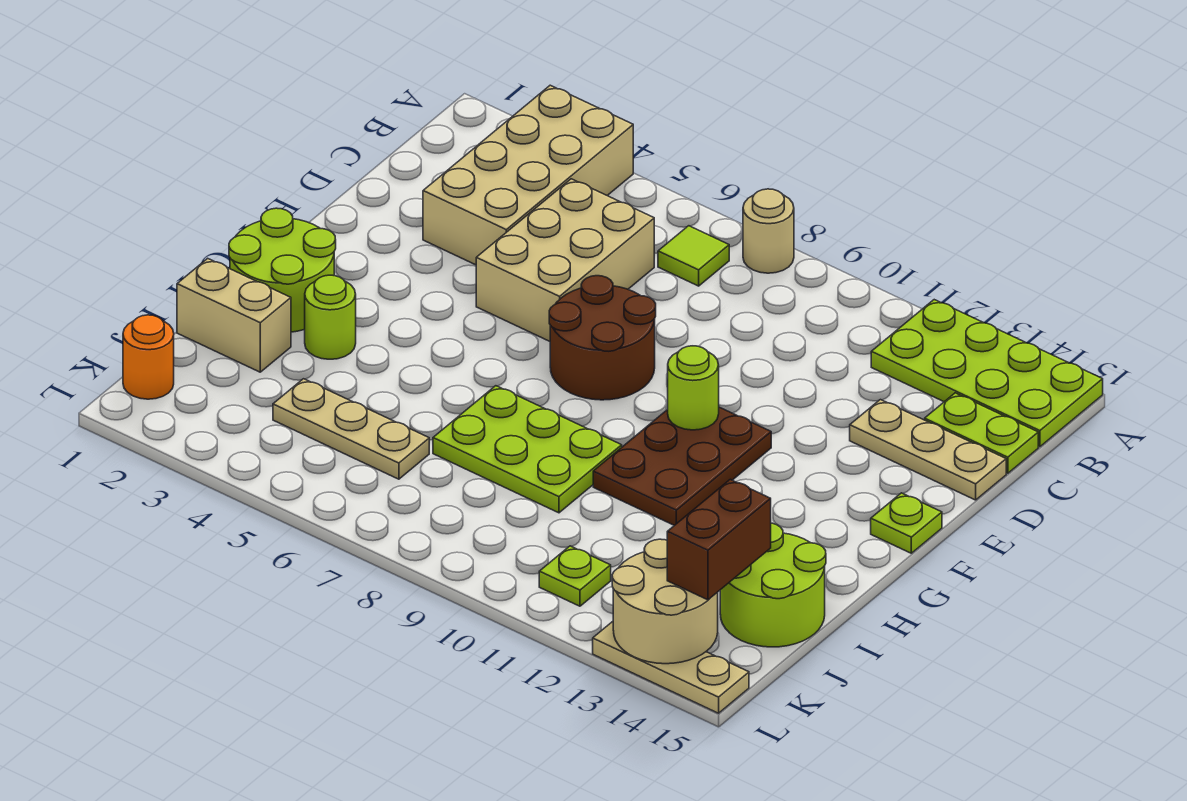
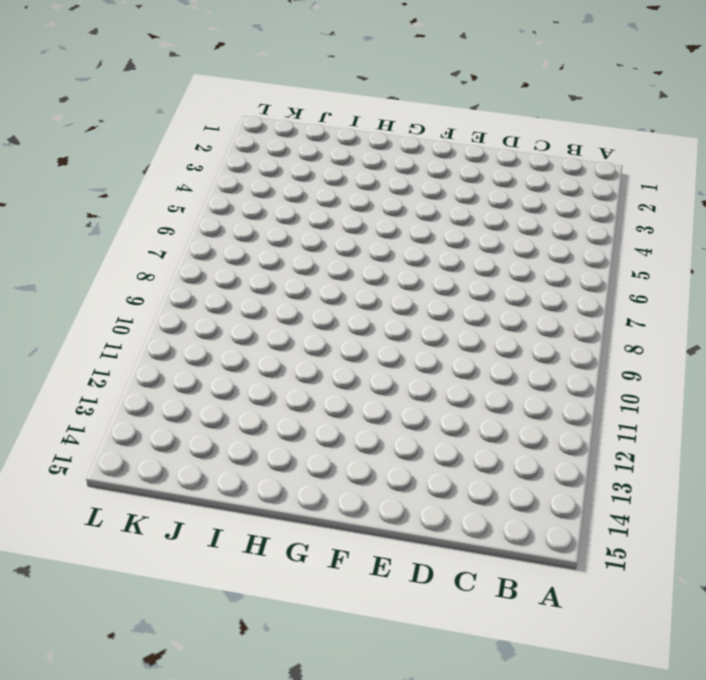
none -> tan 2x4 brick [423,85,633,265]
none -> tan 1x1 round brick [743,189,794,273]
none -> lime 2x4 plate [871,300,1103,447]

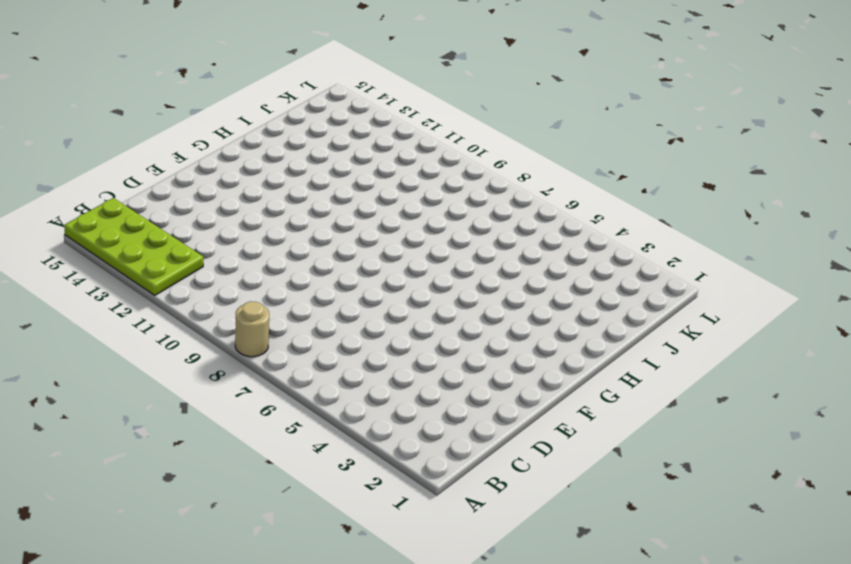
none -> tan 2x4 brick [423,85,633,265]
none -> lime 1x1 tile [658,226,729,286]
none -> tan 2x3 brick [476,179,654,341]

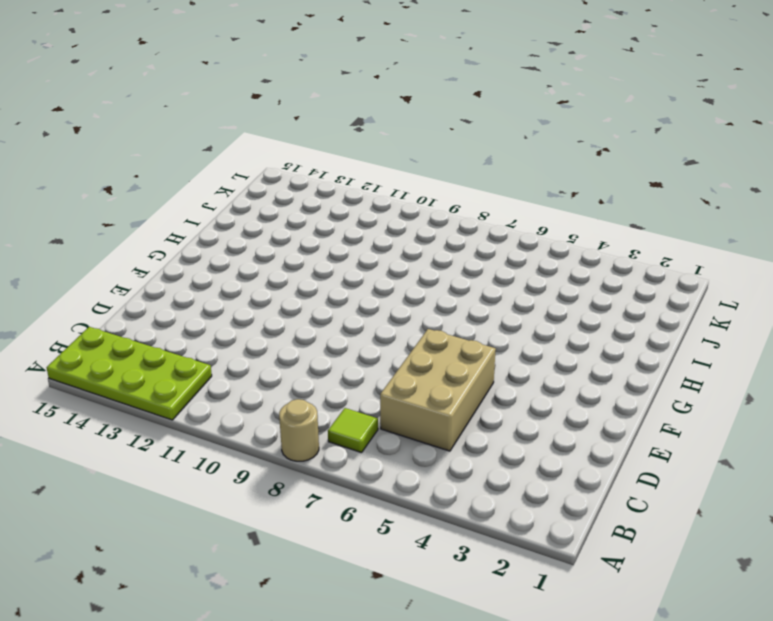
none -> tan 2x4 brick [423,85,633,265]
none -> lime 1x2 plate [925,393,1038,473]
none -> tan 1x3 plate [850,400,1006,500]

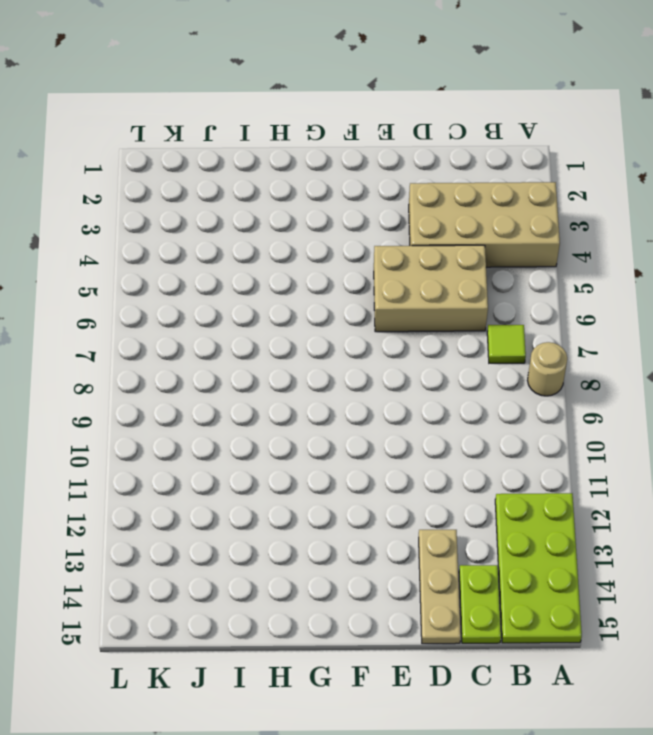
none -> brown 2x2 round brick [549,276,656,400]
none -> brown 2x3 plate [593,407,771,525]
none -> lime 1x1 plate [871,493,942,553]

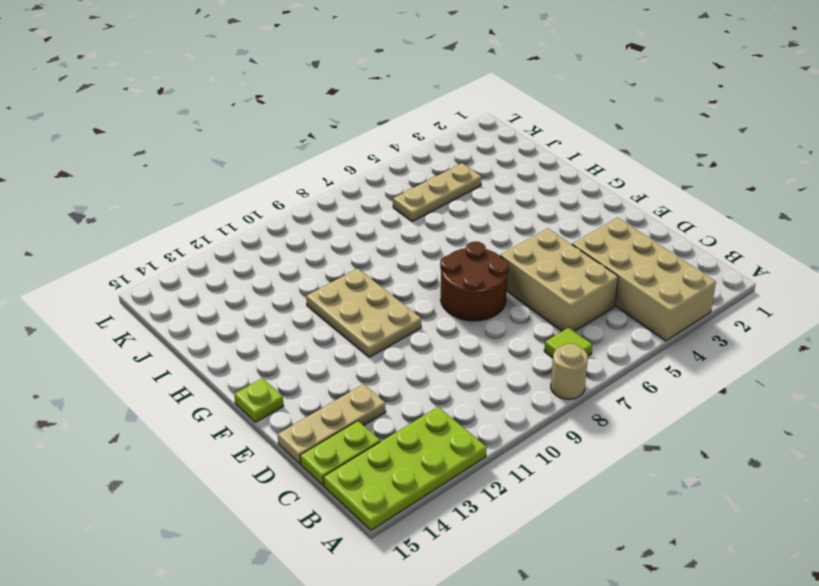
tan 2x3 plate [306,268,421,357] -> brown 2x3 plate [593,407,771,525]
none -> lime 2x2 round brick [229,208,336,332]
none -> lime 1x1 round brick [305,275,356,359]
none -> lime 2x3 plate [433,386,622,513]

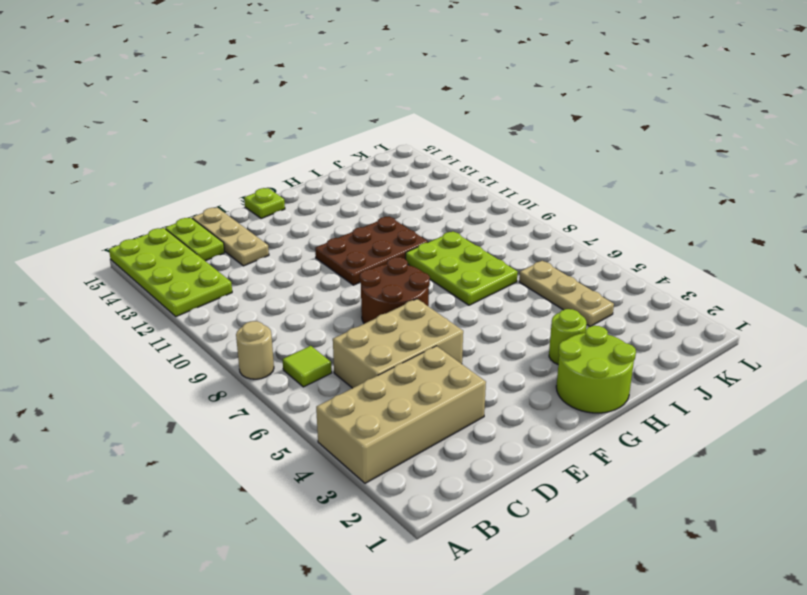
none -> tan 1x2 brick [177,258,291,372]
none -> lime 2x2 round brick [720,523,826,647]
none -> orange 1x1 round brick [123,315,174,399]

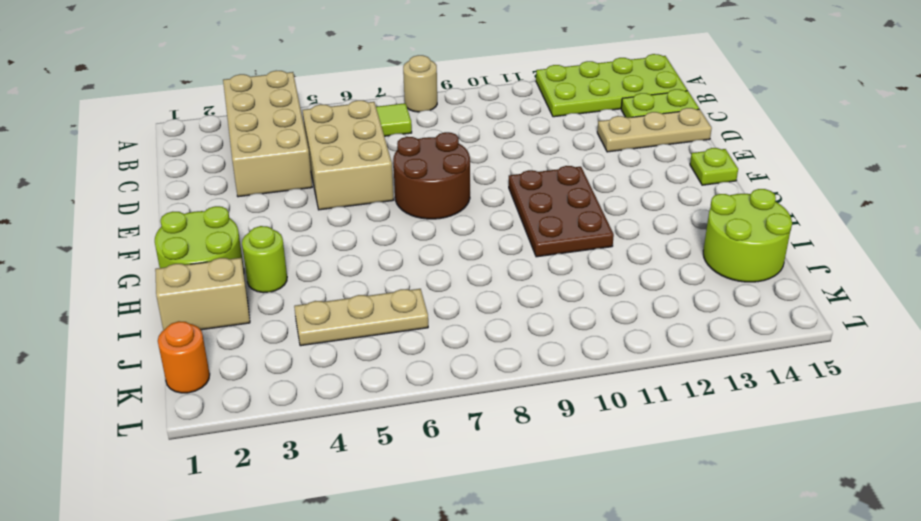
none -> lime 2x3 plate [433,386,622,513]
none -> lime 1x1 plate [539,546,611,606]
none -> tan 1x3 plate [593,622,749,713]

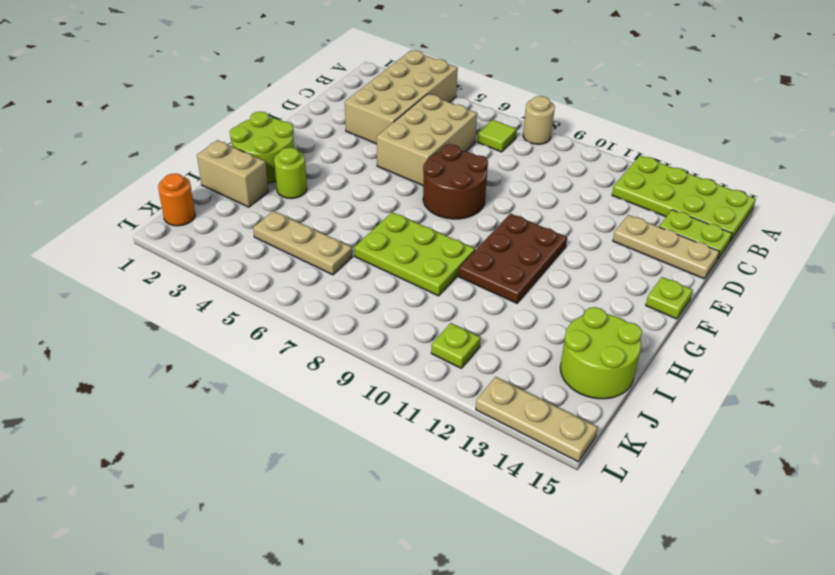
none -> lime 1x1 round brick [668,346,719,430]
none -> tan 2x2 round brick [612,539,718,664]
none -> brown 1x2 brick [667,479,771,600]

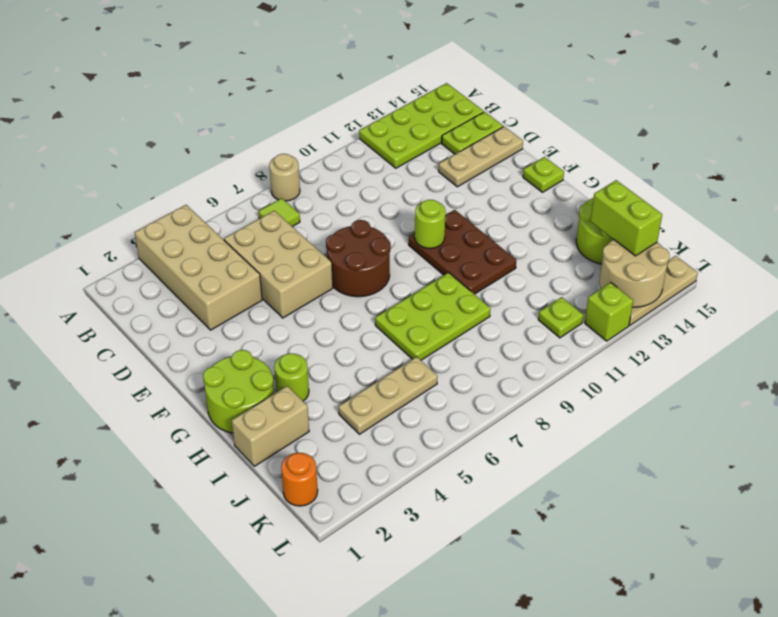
lime 1x2 brick [590,180,662,256] -> brown 1x2 brick [667,479,771,600]
lime 1x1 brick [585,282,633,341] -> none

